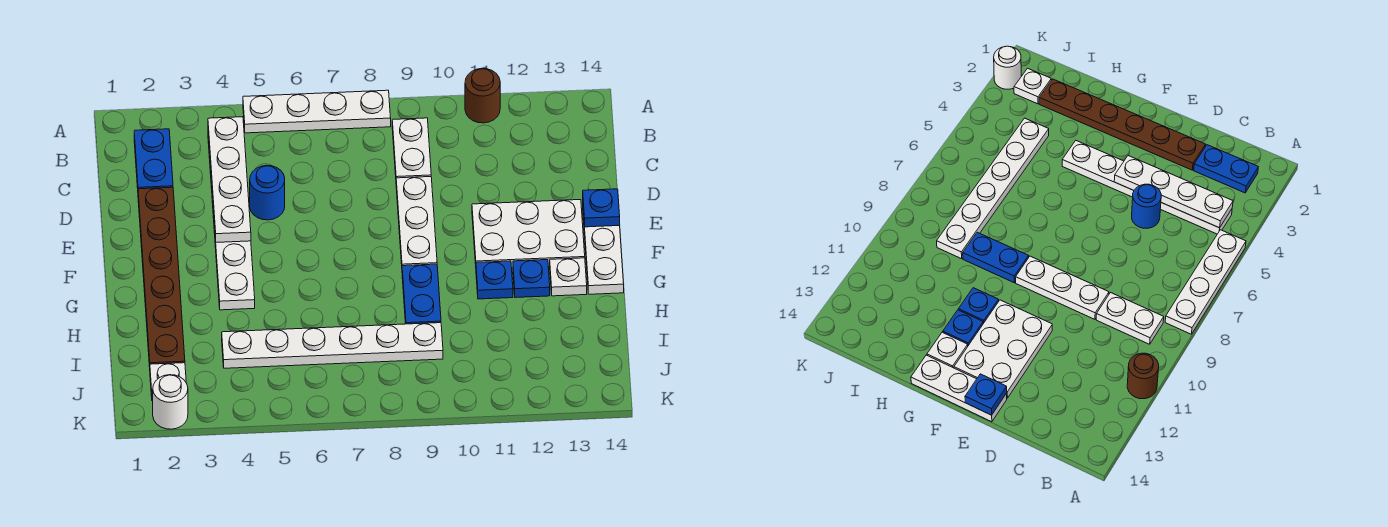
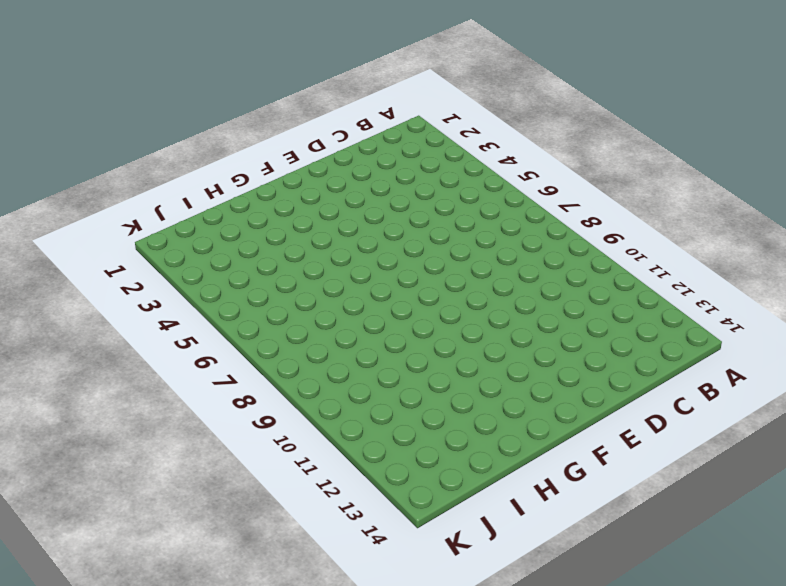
none -> white 1x4 plate [243,90,391,133]
none -> brown 1x1 round brick [465,68,500,123]
none -> blue 1x2 plate [134,129,173,189]

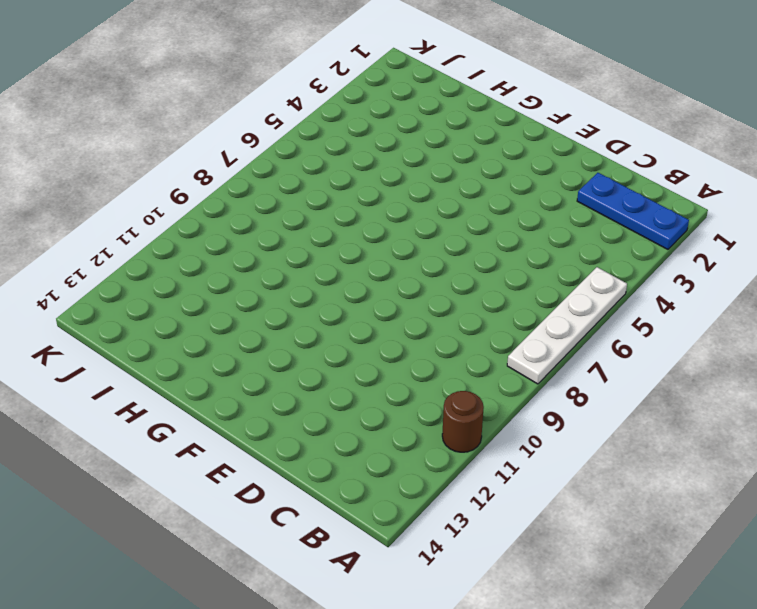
blue 1x3 plate [577,173,689,249] -> blue 1x2 plate [134,129,173,189]
none -> white 1x6 plate [208,135,255,310]
none -> white 1x2 plate [392,118,431,178]
none -> brown 1x6 plate [138,187,185,367]

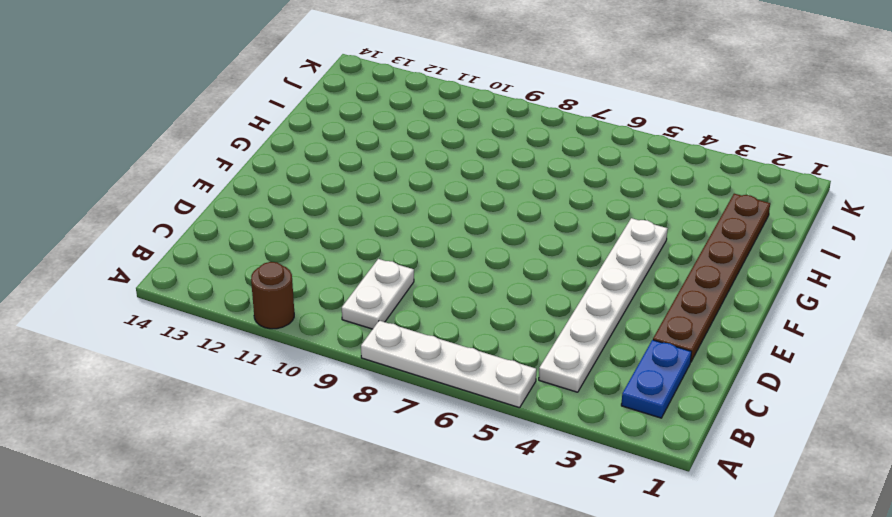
none -> blue 1x1 round brick [250,165,285,220]
none -> white 1x3 plate [396,177,437,266]
none -> white 2x3 plate [472,200,585,268]

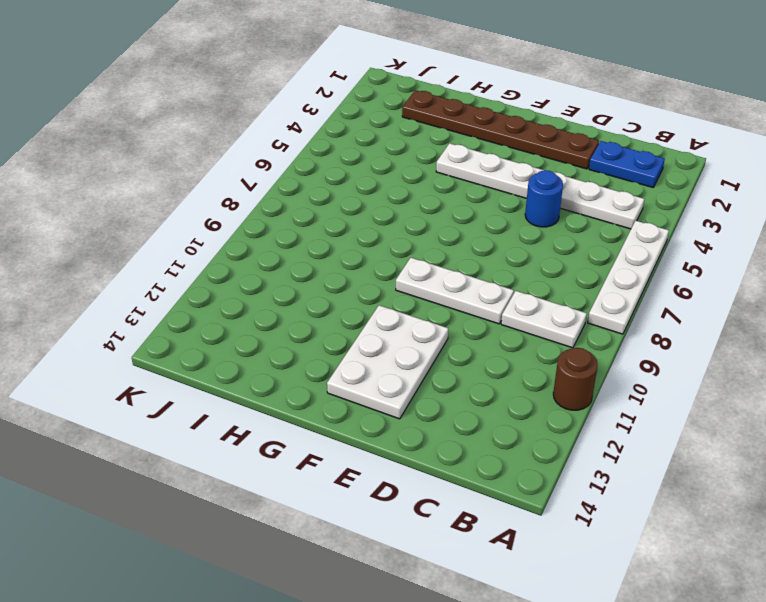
none -> white 1x3 plate [583,212,624,294]
none -> blue 1x2 plate [402,264,441,324]
none -> blue 1x1 plate [476,261,513,299]

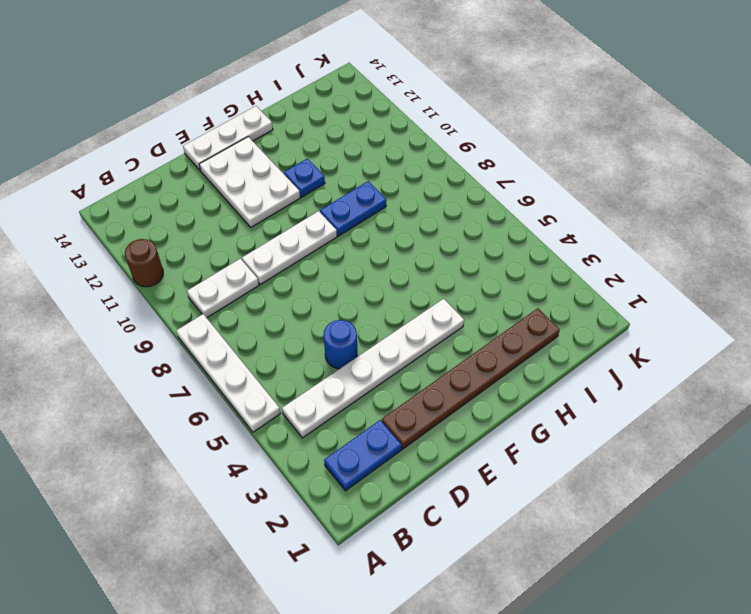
none -> blue 1x1 plate [513,260,550,298]
none -> white 1x1 plate [550,258,587,296]
none -> white 1x6 plate [222,323,443,368]

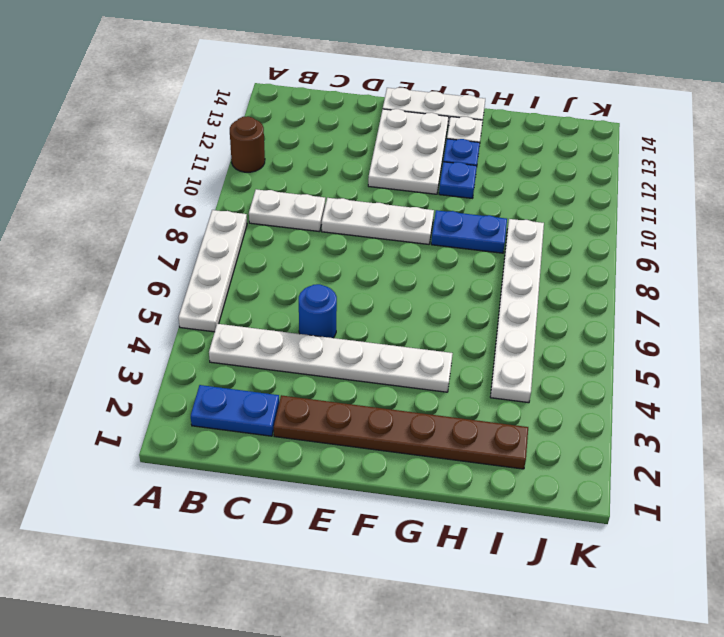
none -> white 1x1 plate [150,363,186,401]
none -> white 1x1 round brick [153,375,188,429]
none -> white 1x4 plate [208,117,251,242]

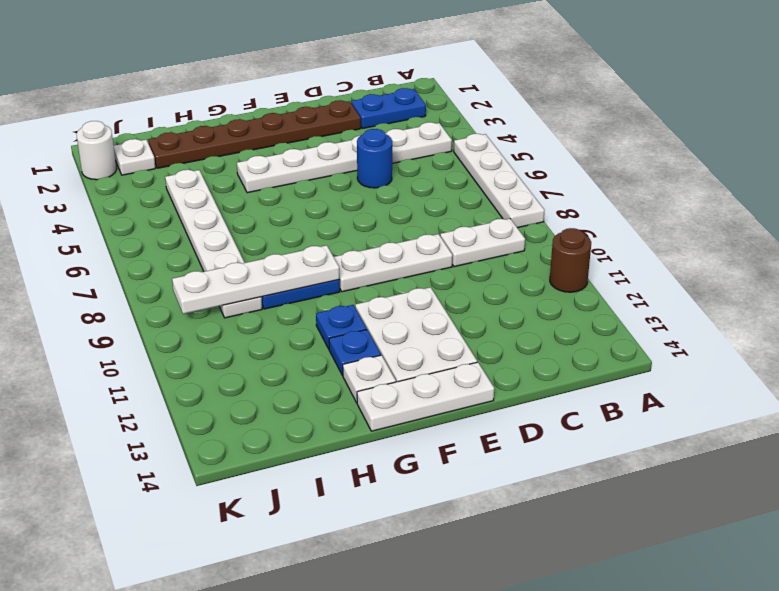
white 1x4 plate [172,245,339,314] -> white 1x4 plate moved to [208,117,251,242]
none -> blue 1x1 plate [583,189,620,227]

